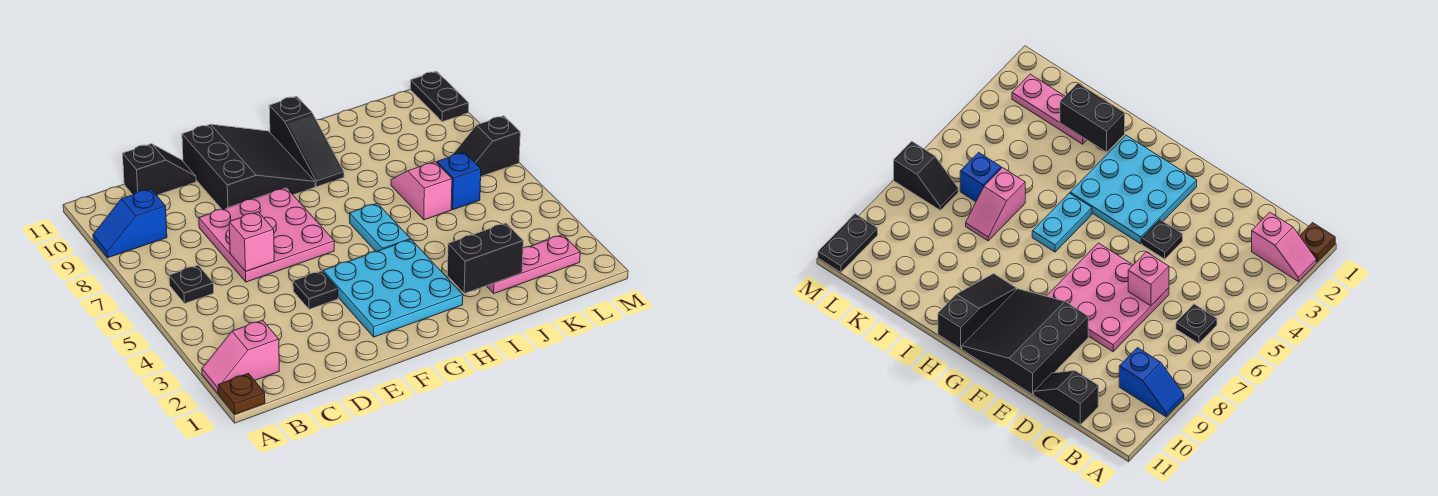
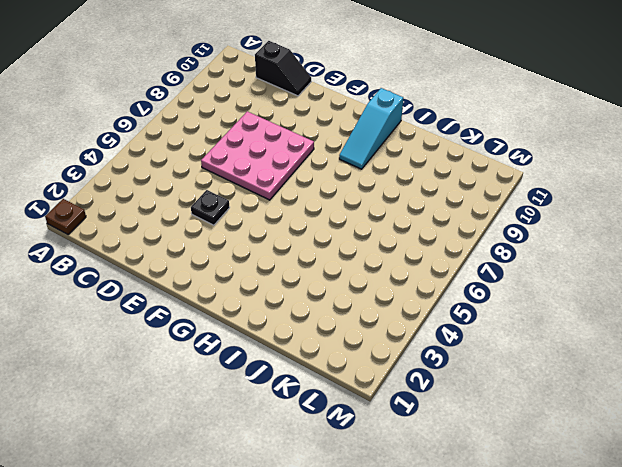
cyan 1x3 slope [339,88,403,169] -> black 1x3 slope [269,96,344,187]
none -> pink 1x2 slope [202,320,279,394]
none -> blue 1x2 slope [93,189,167,258]
none -> black 1x1 plate [169,265,214,303]

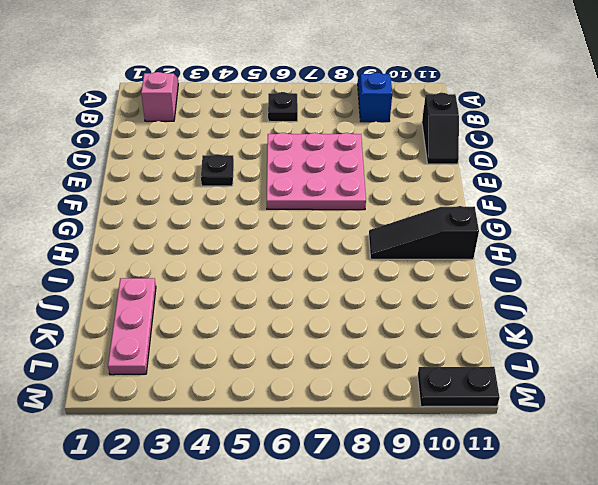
none -> brown 1x1 plate [218,373,265,414]
none -> black 3x3 slope [182,124,315,210]
none -> cyan 3x3 plate [323,239,463,337]

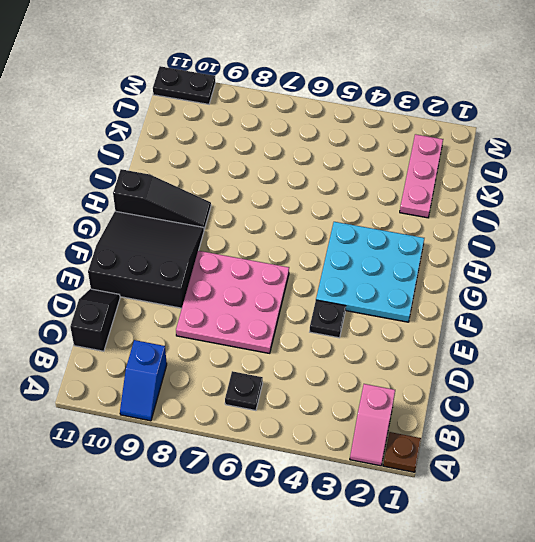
none -> cyan 1x2 plate [350,203,410,252]
none -> pink 1x2 slope [391,162,452,220]
none -> blue 1x1 brick [437,152,481,210]

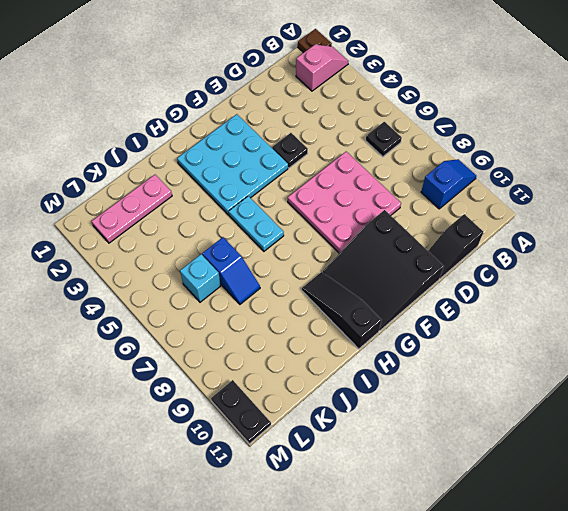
blue 1x2 slope [202,237,260,304] -> pink 1x2 slope [391,162,452,220]
cyan 1x1 brick [180,254,221,302] -> blue 1x1 brick [437,152,481,210]
none -> black 1x2 slope [454,116,520,176]
none -> pink 1x1 brick [229,212,274,271]
none -> black 1x2 brick [447,223,523,294]

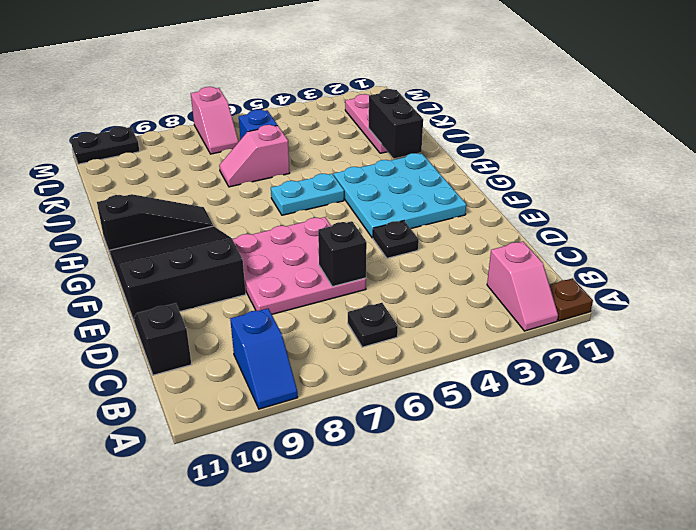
black 1x1 brick [318,221,367,287] -> pink 1x1 brick [229,212,274,271]
pink 1x2 slope [191,87,239,154] -> black 1x2 slope [454,116,520,176]

